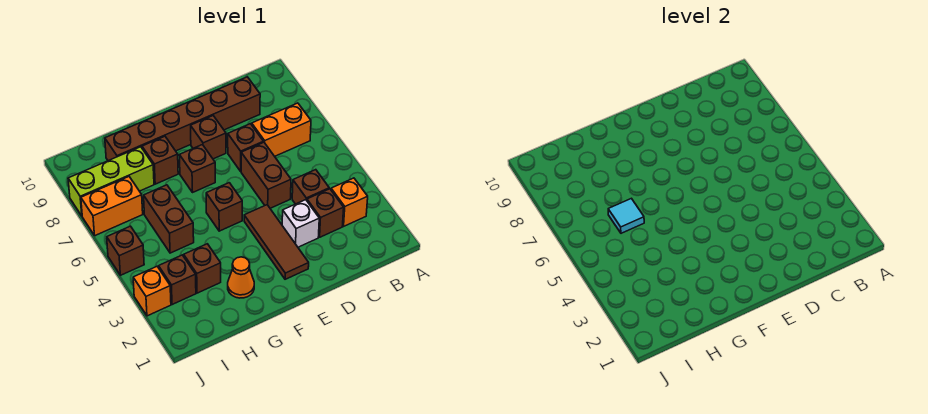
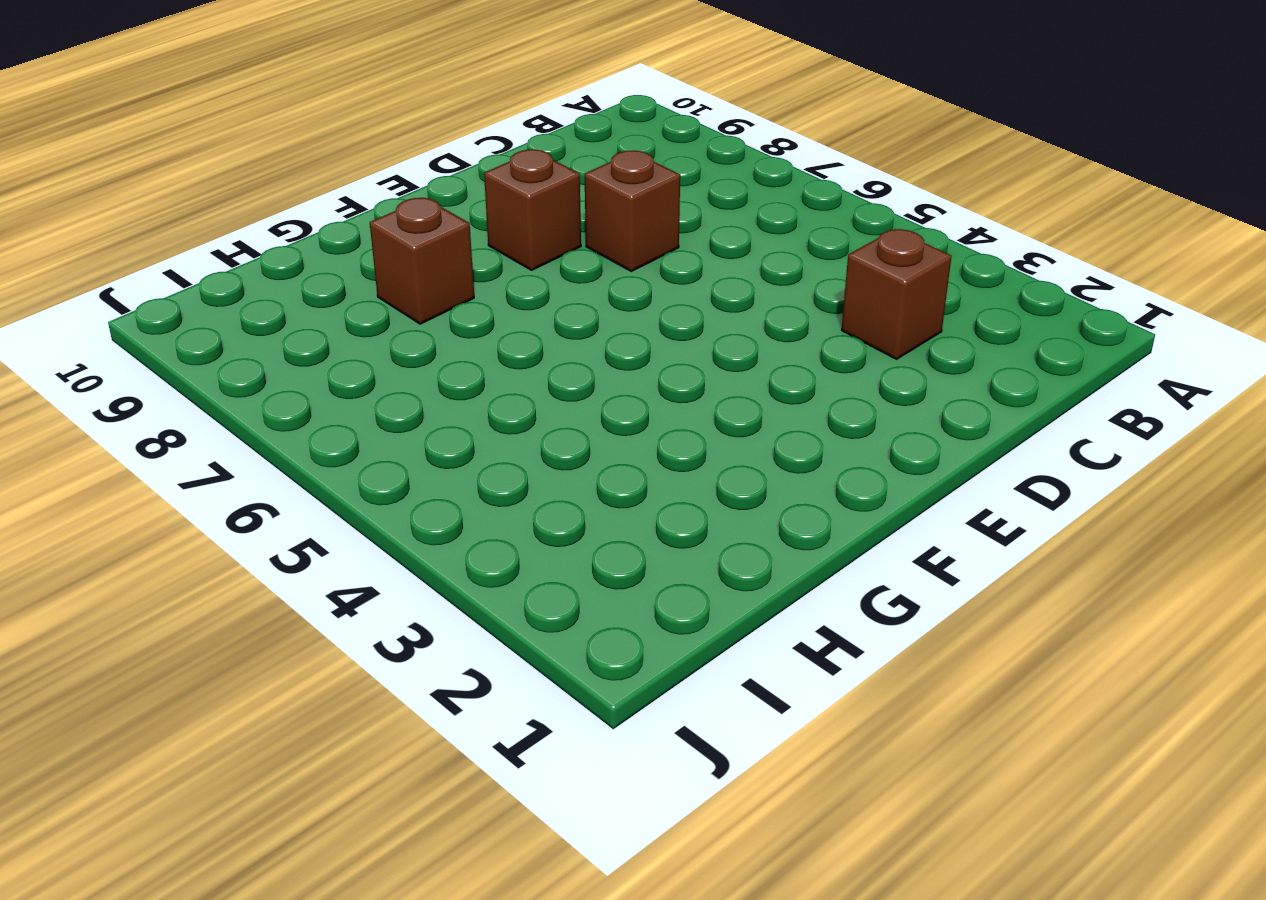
none -> orange 1x1 brick [331,178,368,226]
none -> orange 1x2 brick [252,103,311,156]
none -> brown 1x1 brick [292,170,329,204]

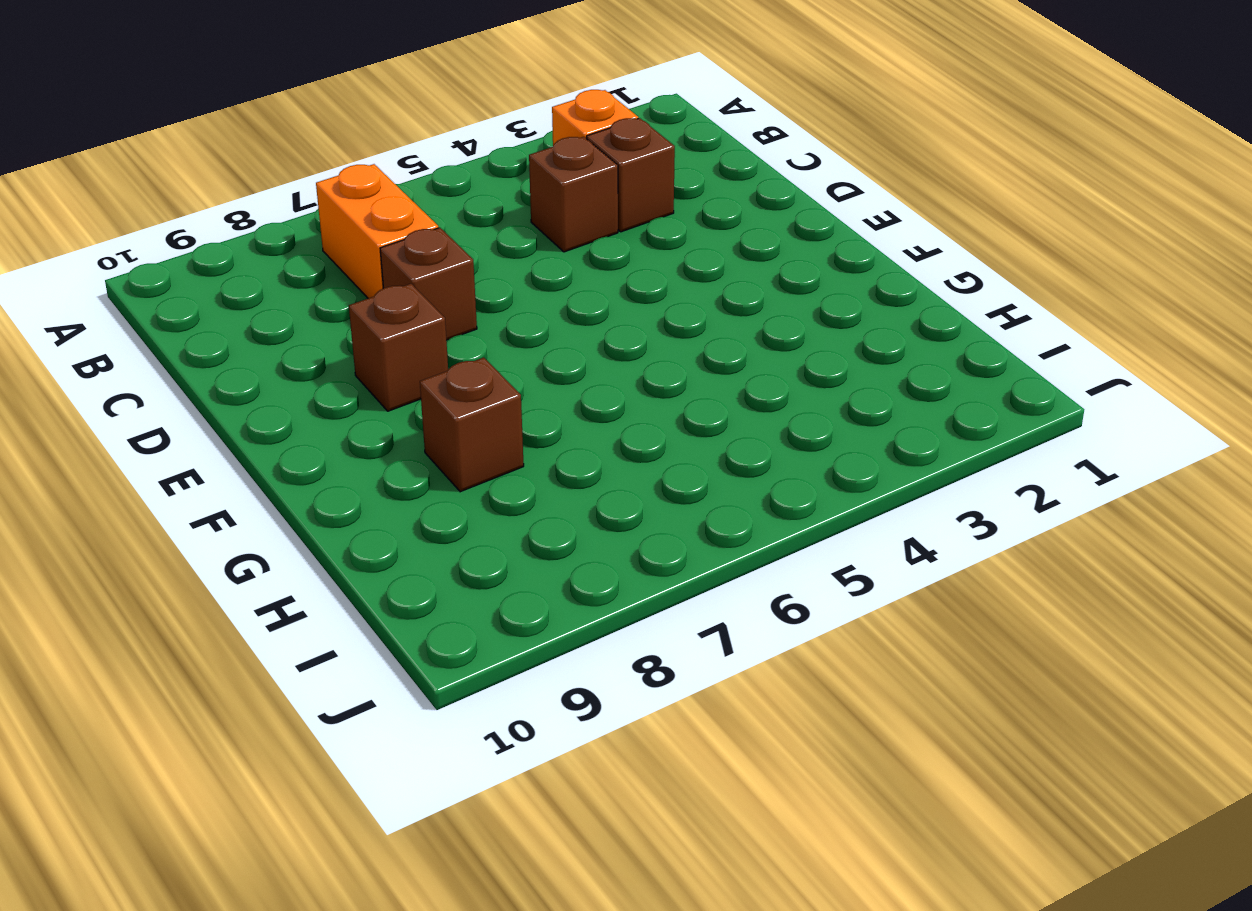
none -> brown 1x6 brick [105,77,260,161]
none -> white 1x1 brick [282,200,319,247]
none -> brown 1x2 brick [241,142,291,208]

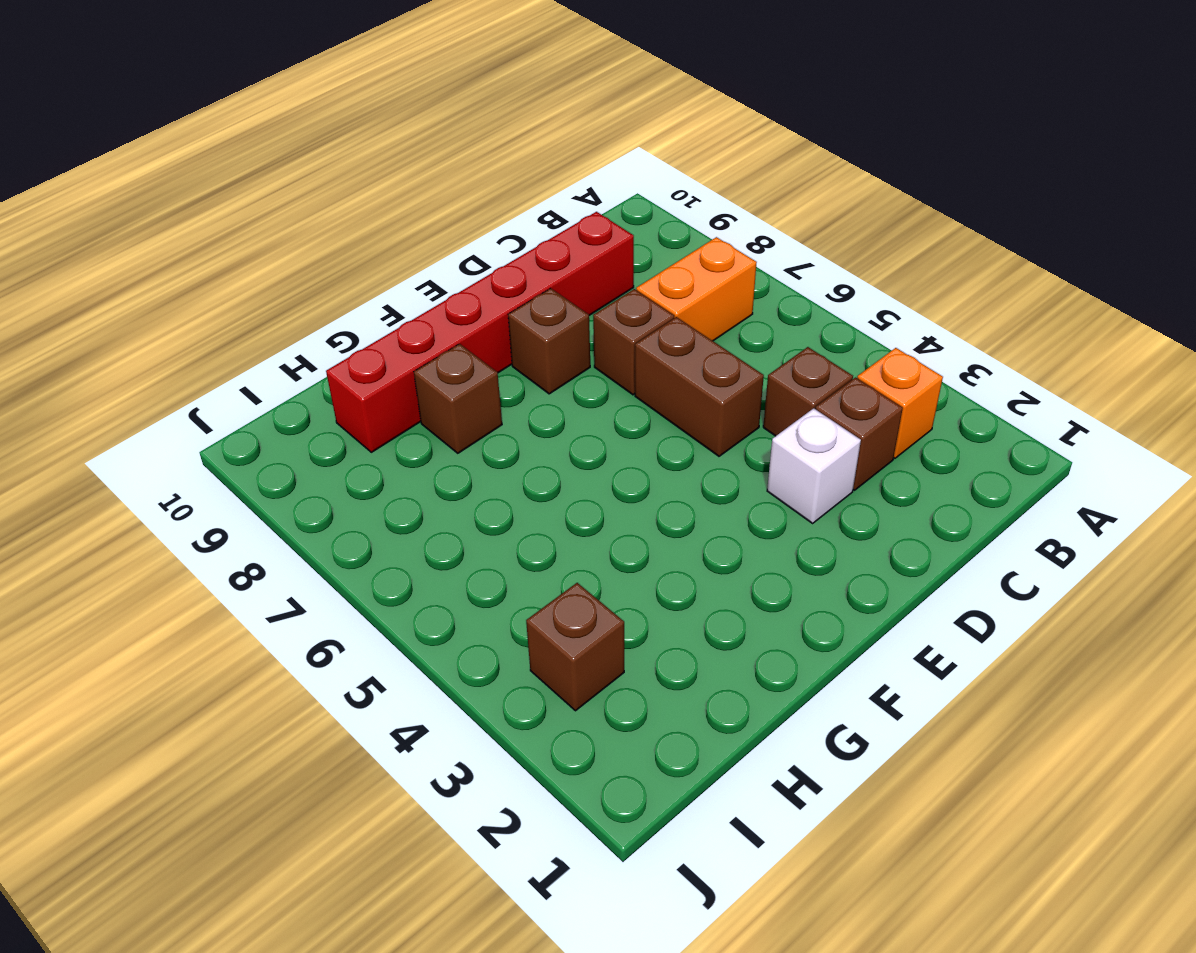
red 1x6 brick [326,212,634,452] -> brown 1x6 brick [105,77,260,161]
none -> brown 1x3 tile [244,205,309,279]
none -> brown 1x1 brick [206,183,242,231]
none -> brown 1x1 brick [179,145,215,192]

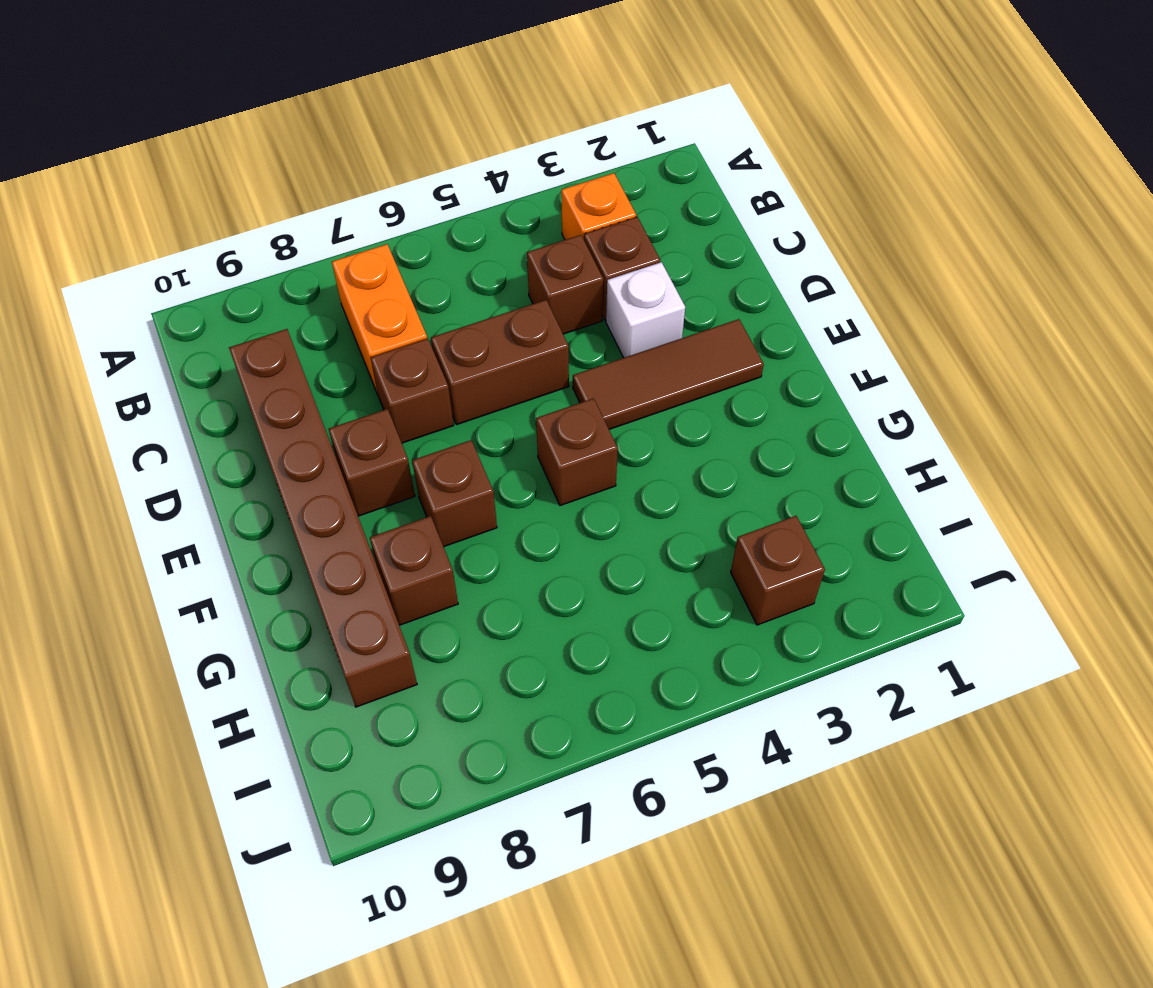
none -> orange 1x1 cone [228,257,254,298]
none -> brown 1x1 brick [184,244,221,293]
none -> brown 1x2 brick [144,185,194,253]

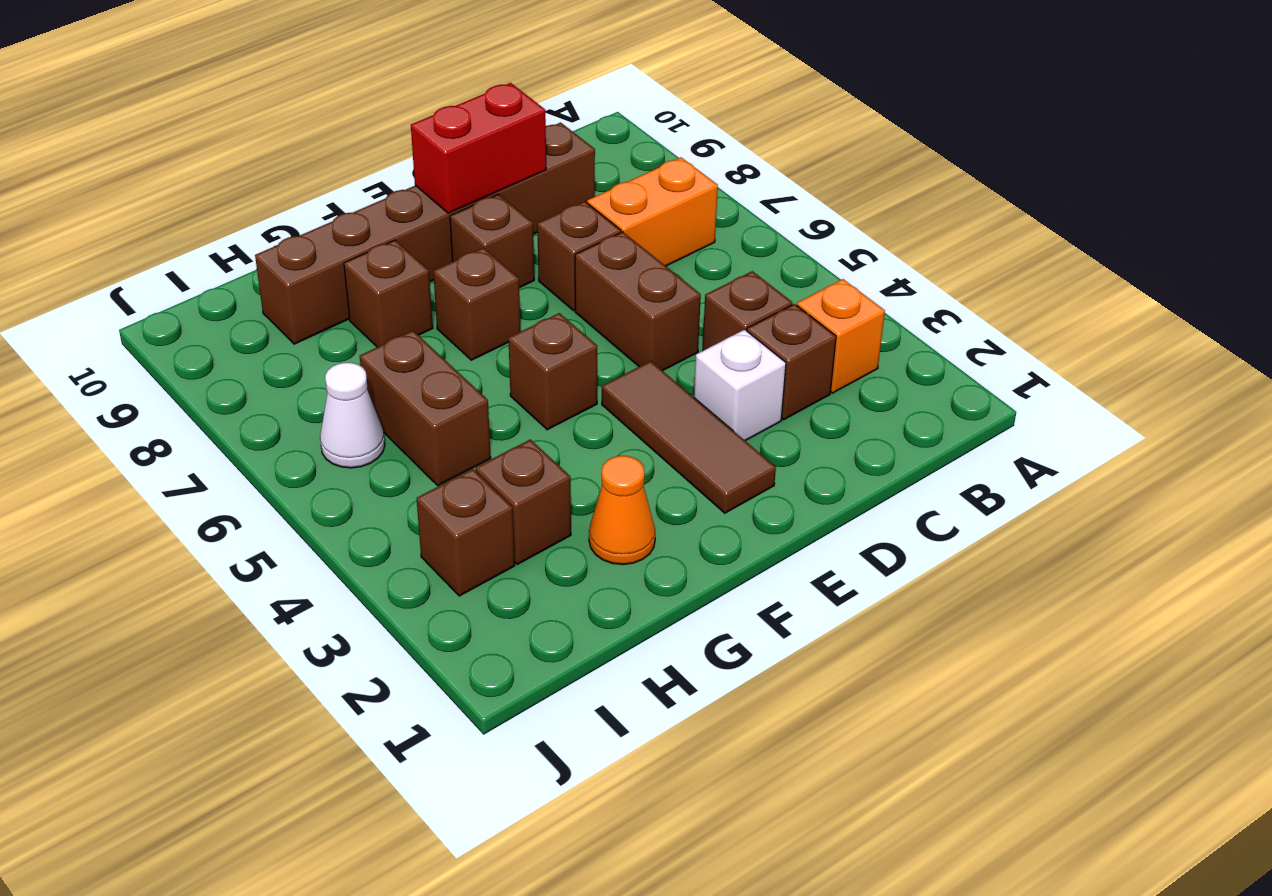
red 1x2 brick [411,83,546,213] -> none
white 1x1 cone [320,363,385,468] -> none
none -> lime 1x3 brick [68,147,154,216]
none -> orange 1x2 brick [81,177,143,236]
none -> orange 1x1 brick [133,267,171,316]

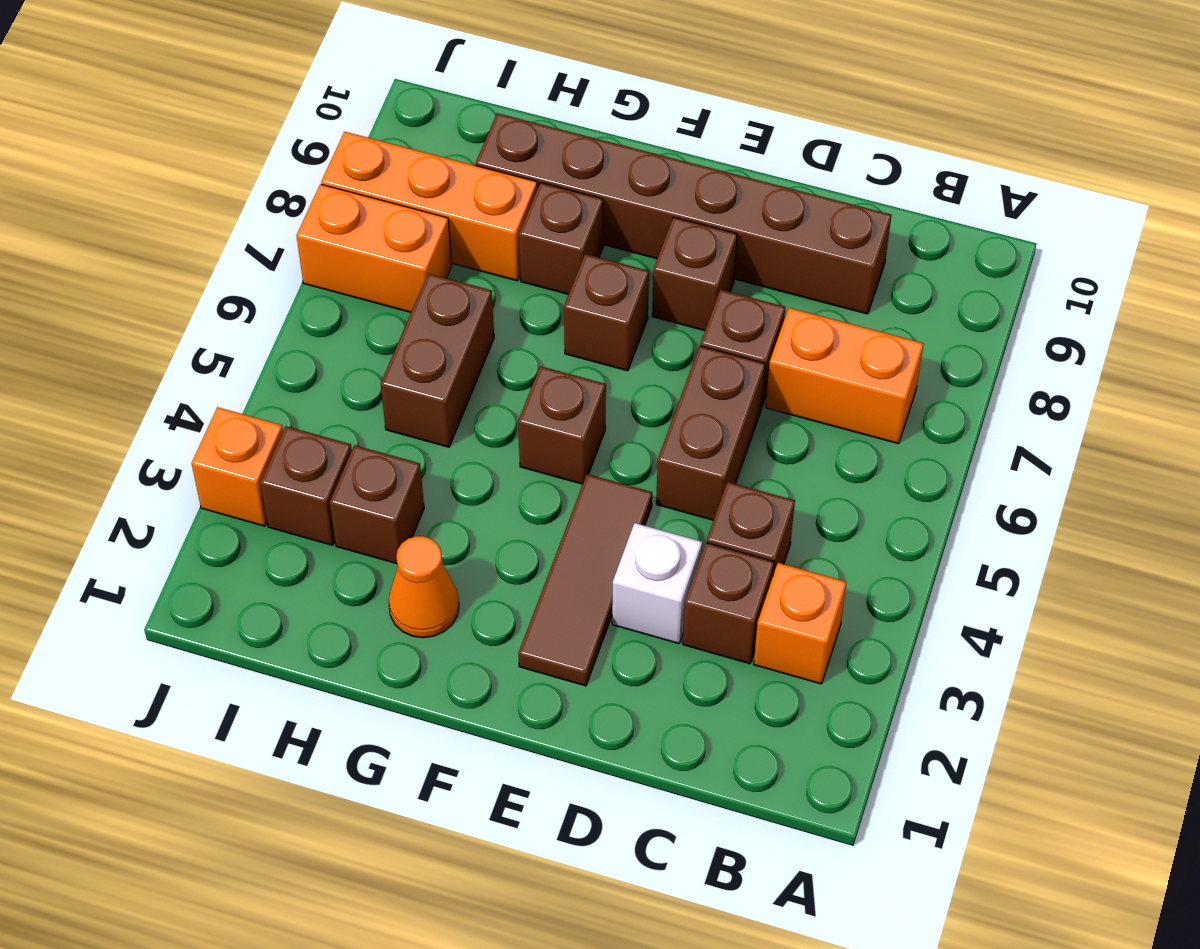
orange 1x3 brick [321,132,537,281] -> lime 1x3 brick [68,147,154,216]
none -> brown 1x1 brick [107,226,144,275]
none -> cyan 1x1 tile [608,198,644,233]

